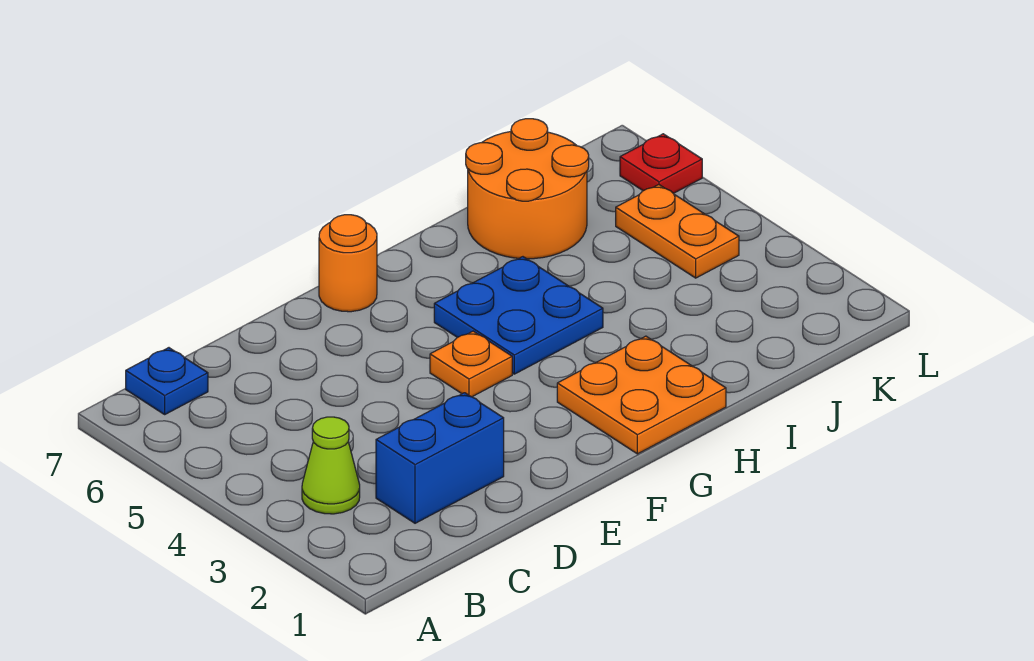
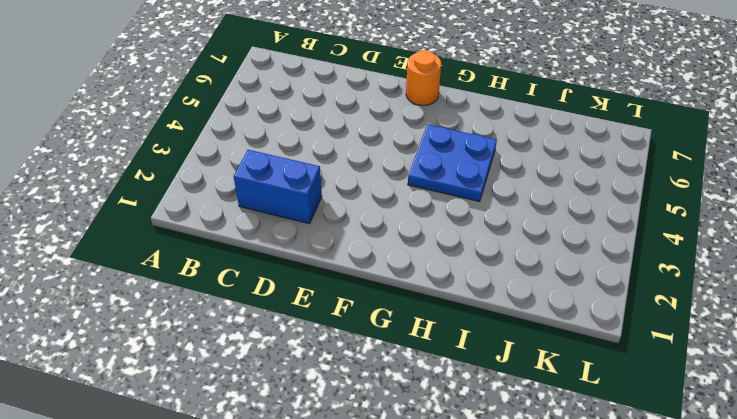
none -> lime 1x1 cone [302,417,360,514]
none -> blue 1x1 plate [126,348,208,414]

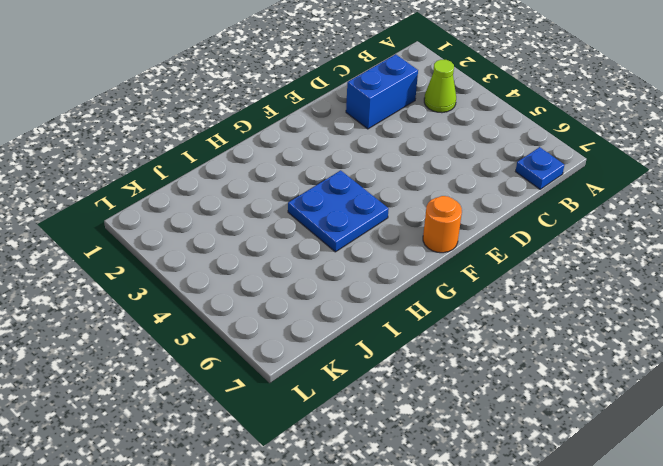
none -> orange 1x1 plate [430,331,512,397]
none -> orange 2x2 plate [557,336,726,454]

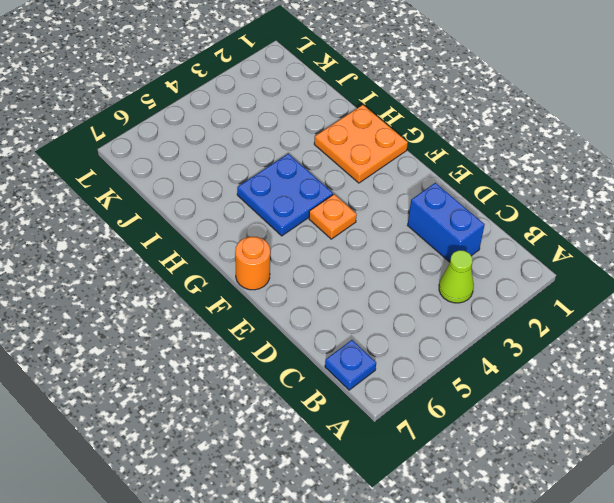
none -> orange 2x2 round brick [466,119,589,259]
none -> orange 1x2 plate [616,185,739,278]

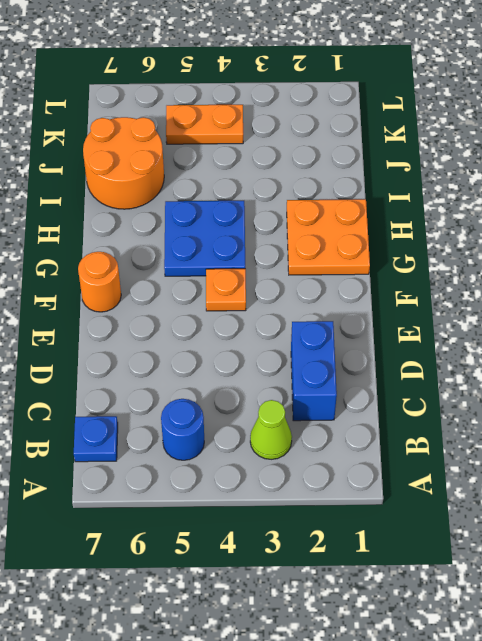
blue 1x1 round brick [161,399,204,460] -> none
none -> red 1x1 plate [620,134,702,193]

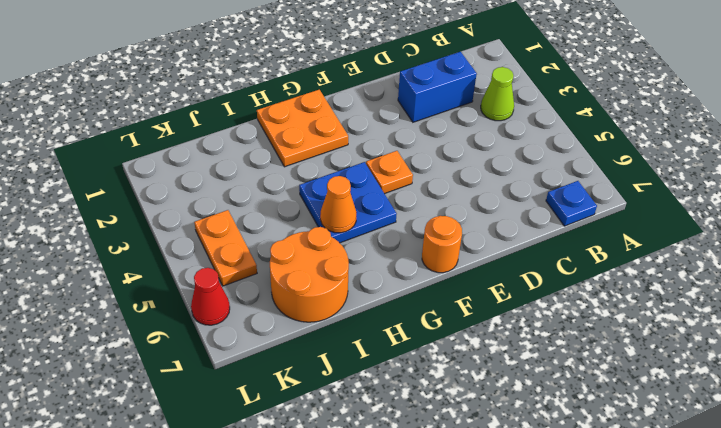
orange 1x1 cone [320,176,357,233] -> none
red 1x1 cone [191,268,230,325] -> red 1x1 plate [620,134,702,193]

